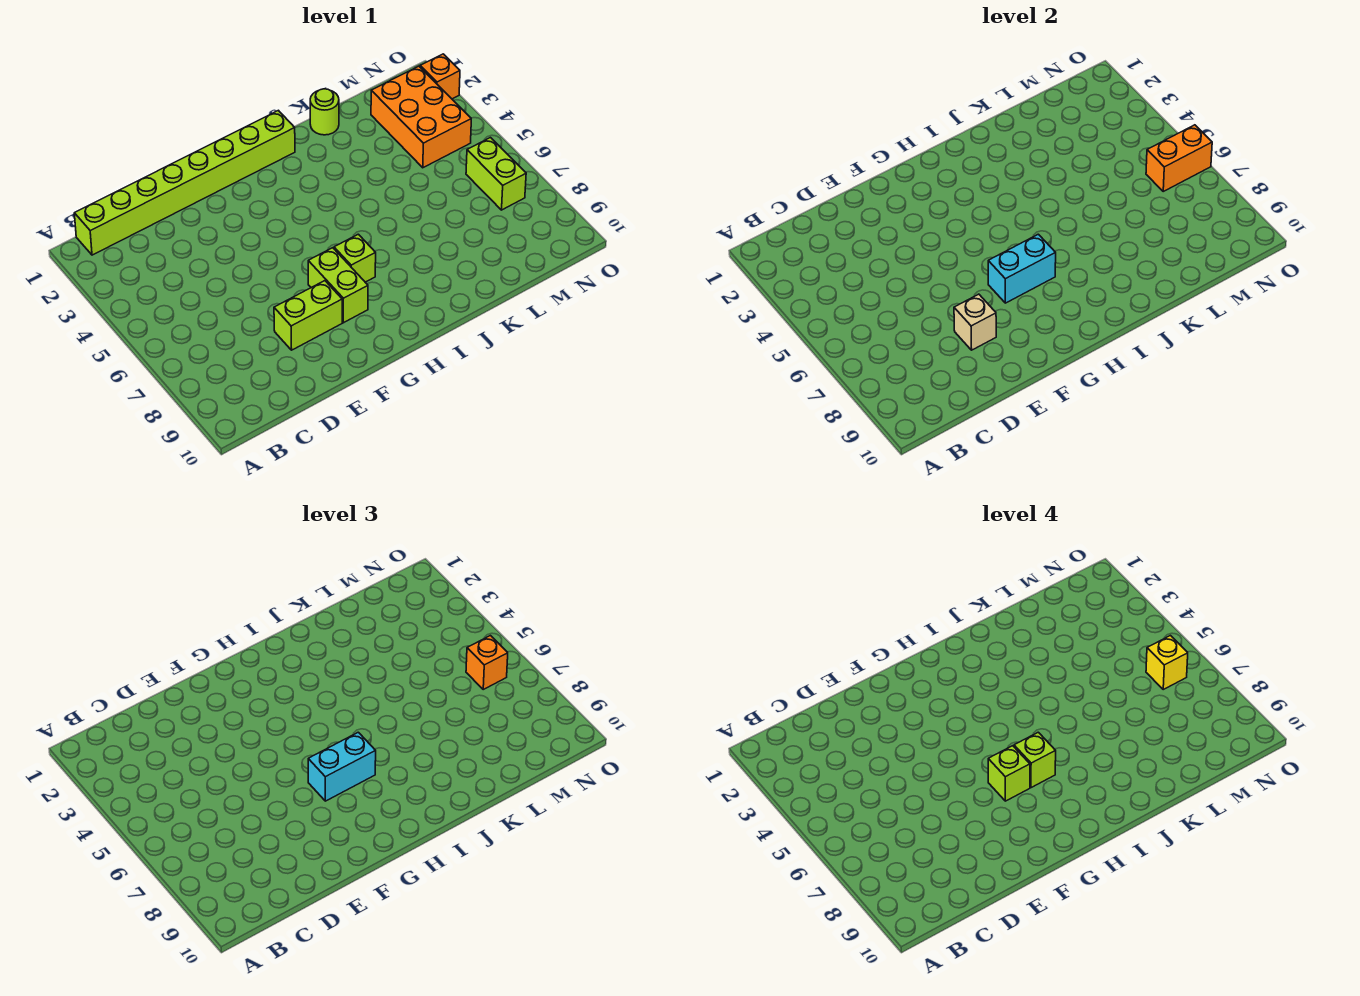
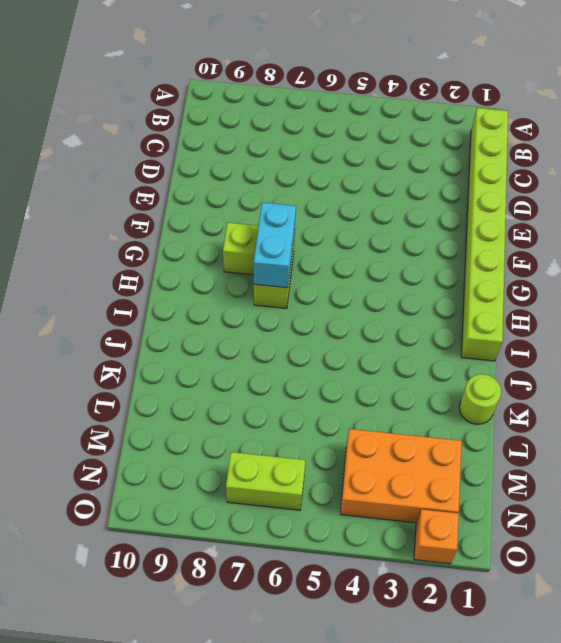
none -> lime 1x2 brick [274,281,342,350]
none -> tan 1x1 brick [954,294,996,350]
none -> orange 1x2 brick [1146,125,1212,191]

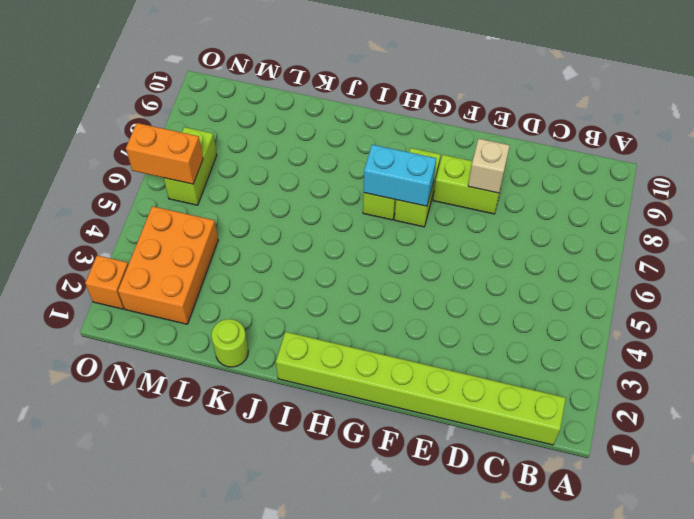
none -> cyan 1x2 brick [308,732,376,801]
none -> orange 1x1 brick [466,636,508,689]
none -> lime 1x1 brick [988,746,1030,801]

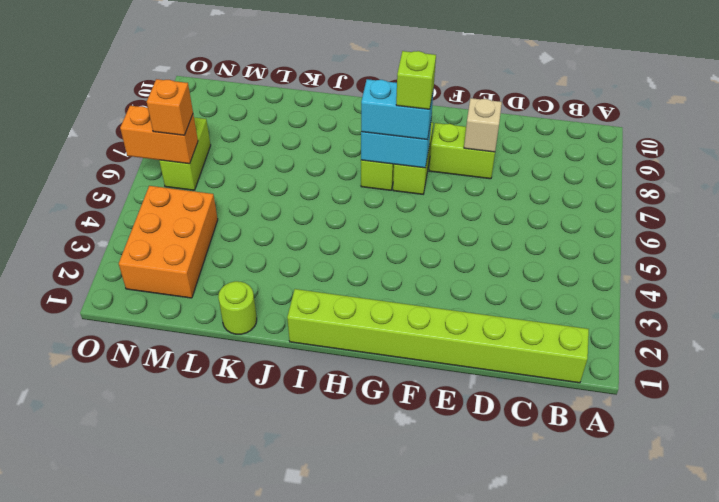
none -> orange 1x1 brick [420,54,460,99]
none -> lime 1x1 brick [1014,732,1056,788]
none -> yellow 1x1 brick [1146,636,1188,689]

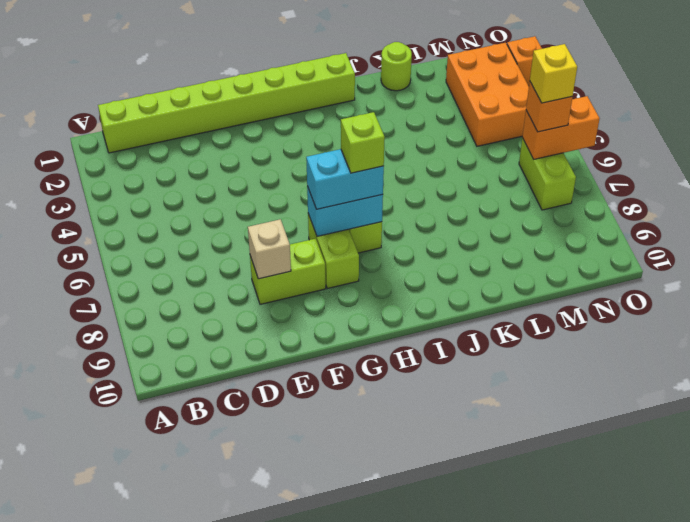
none -> lime 1x1 brick [988,746,1030,801]

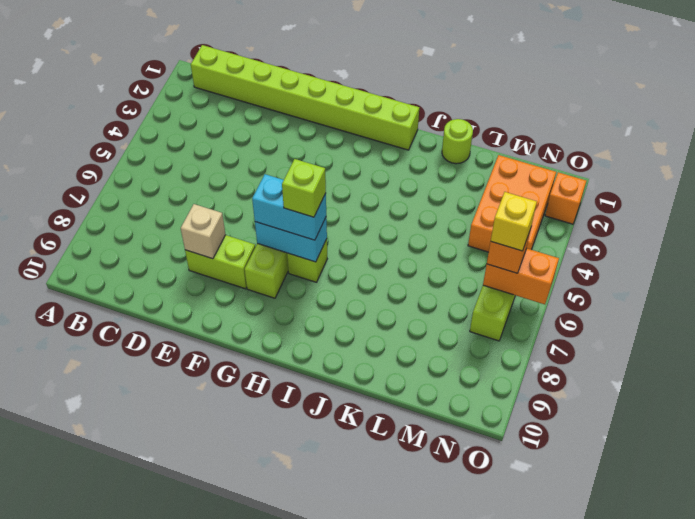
none -> lime 1x1 brick [988,746,1030,801]

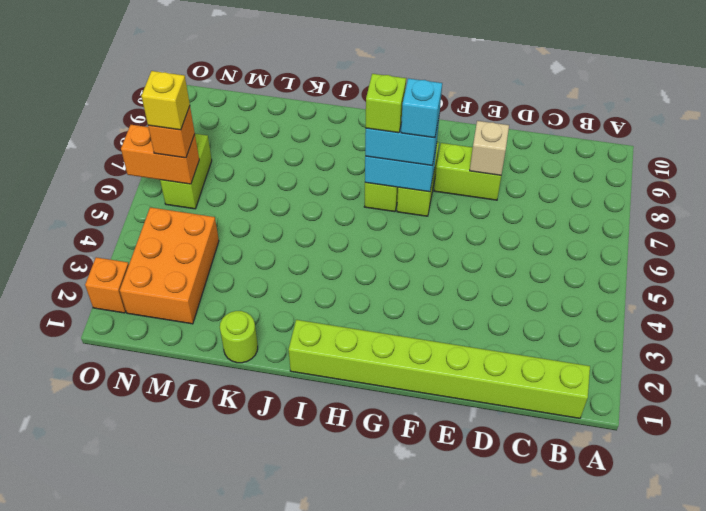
cyan 1x1 brick [401,78,442,138] -> lime 1x1 brick [988,746,1030,801]

